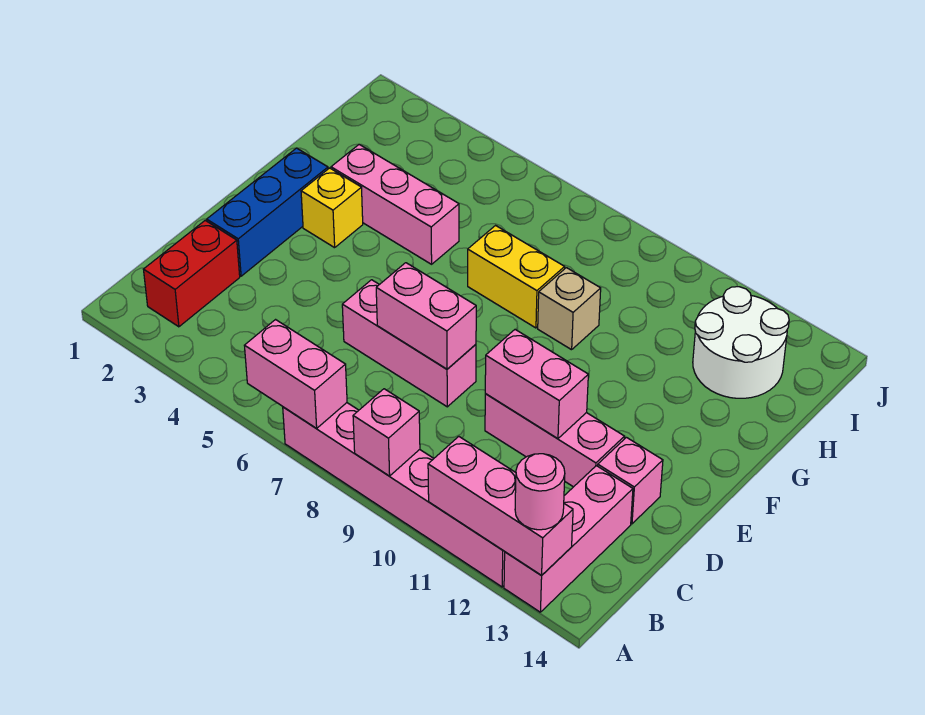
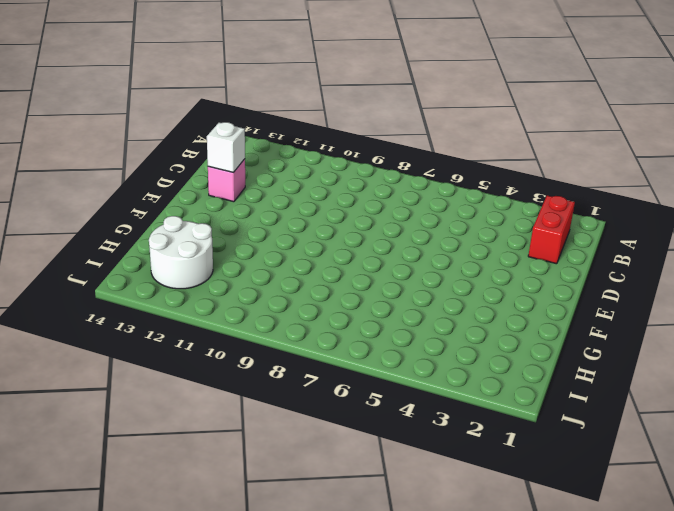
white 1x1 brick [207,122,245,172] -> none
none -> pink 1x6 brick [283,403,505,587]
none -> pink 1x3 brick [504,466,633,612]
none -> blue 1x3 brick [207,148,328,276]

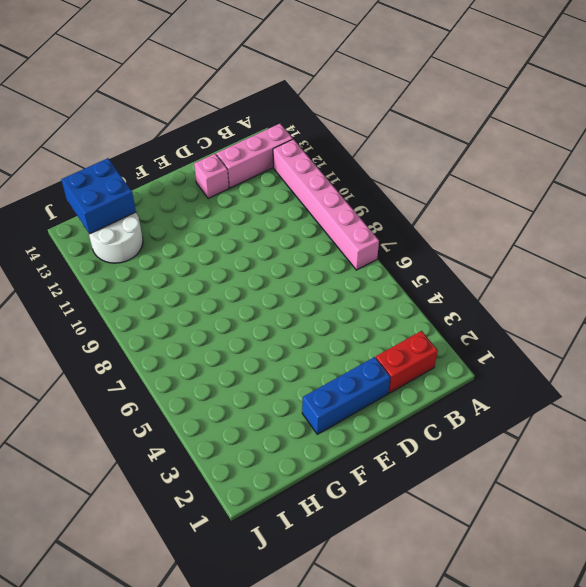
blue 2x2 brick [61,158,136,234] -> none
none -> pink 1x3 brick [342,280,476,407]
none -> pink 1x3 brick [485,394,625,487]
none -> yellow 1x1 brick [301,168,363,248]

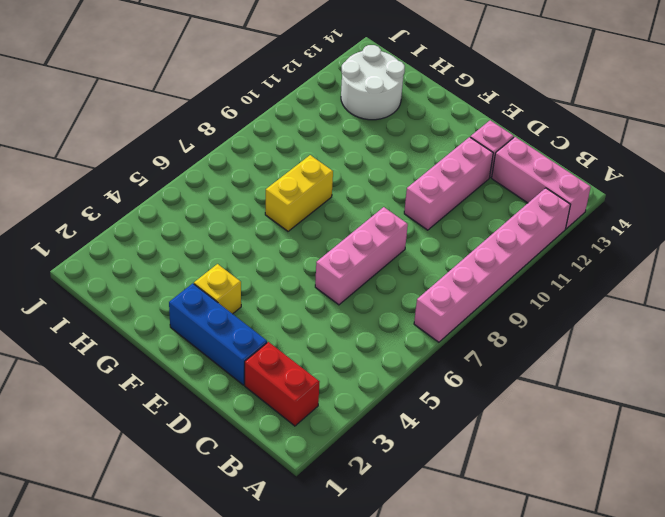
none -> pink 1x3 brick [331,144,459,264]
none -> tan 1x1 brick [538,268,601,350]
none -> pink 1x2 brick [244,320,347,429]

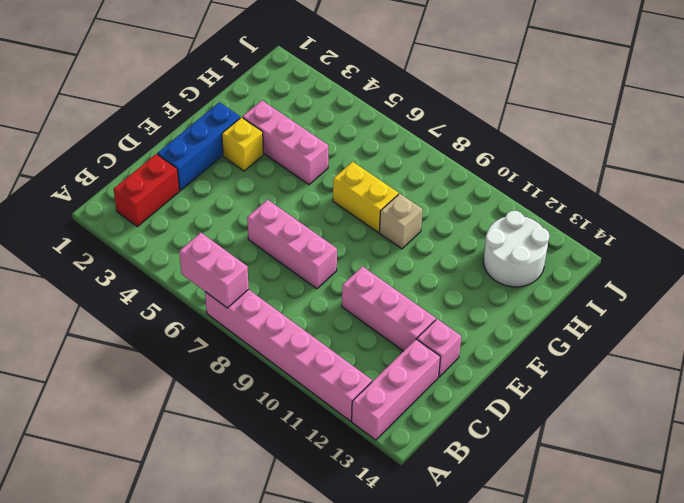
none -> pink 1x1 brick [353,389,420,476]
none -> pink 1x3 brick [428,437,573,576]
none -> pink 1x2 brick [376,263,476,369]

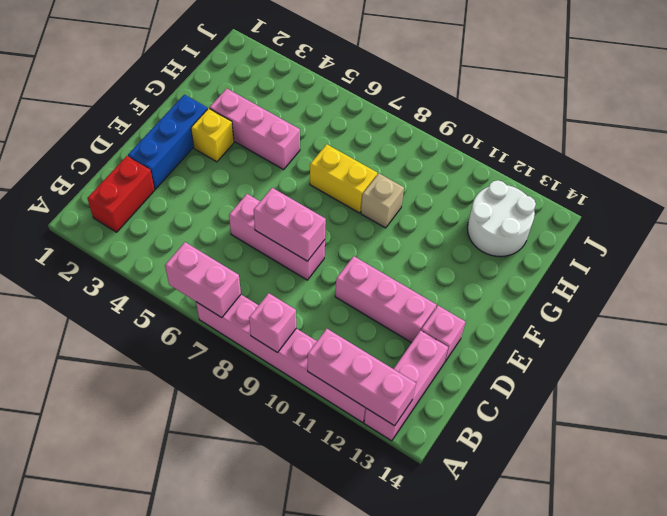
none -> pink 1x2 brick [485,330,588,439]
none -> pink 1x1 round brick [515,454,565,530]

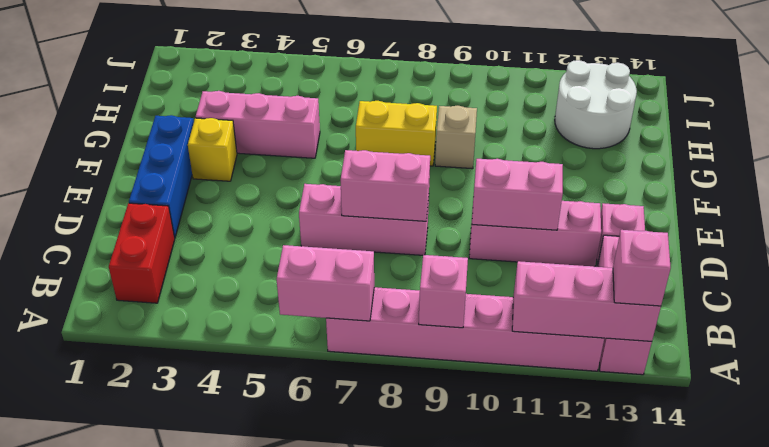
pink 1x1 brick [613,230,671,306] -> pink 1x1 round brick [515,454,565,530]

